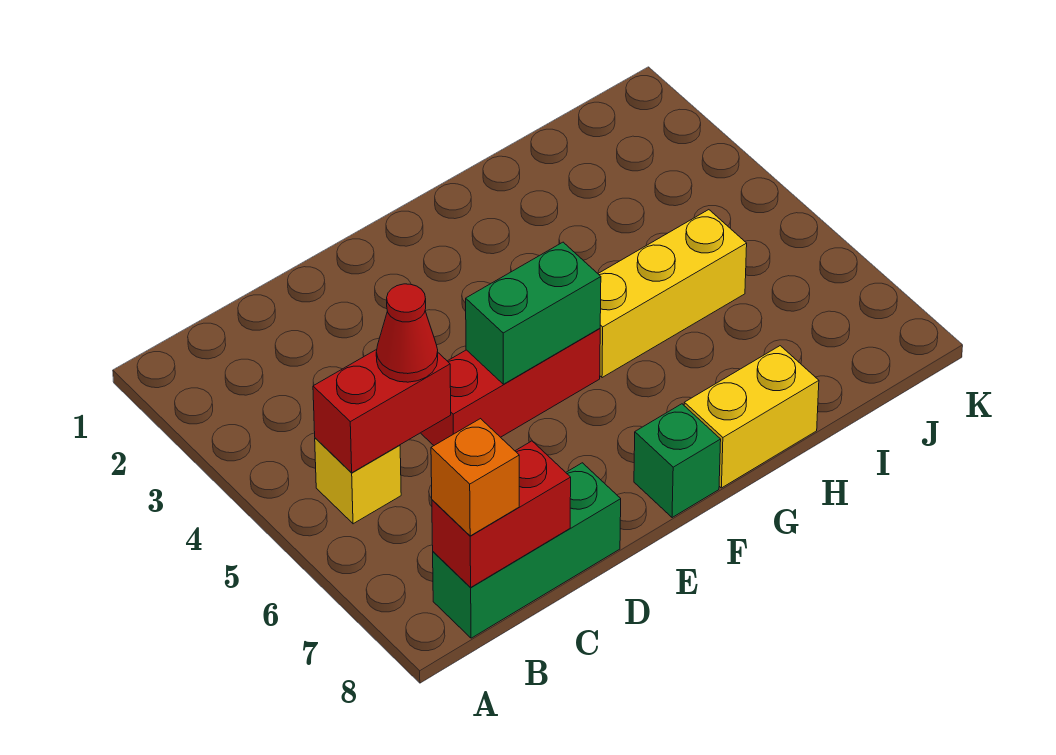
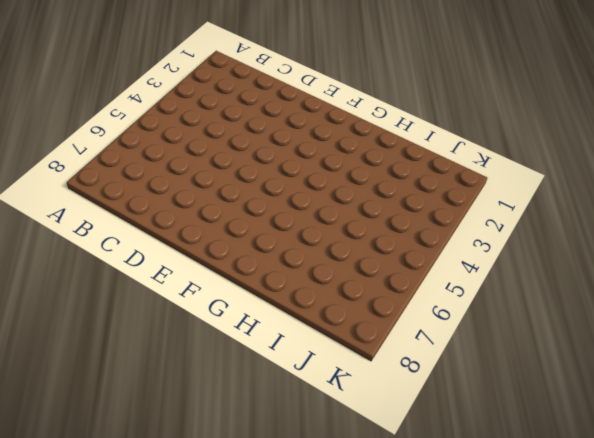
none -> yellow 1x1 brick [315,438,401,524]
none -> green 1x3 brick [433,463,621,638]

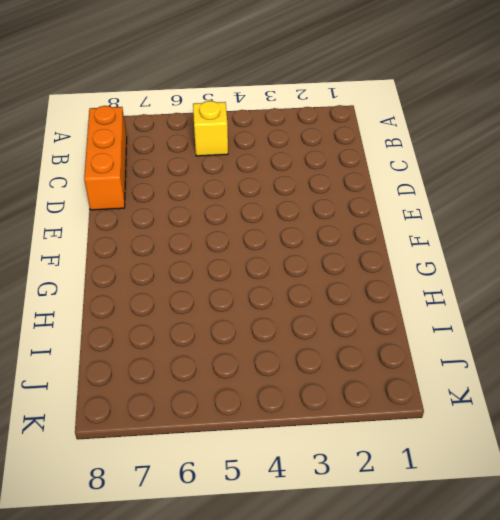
orange 1x3 brick [84,106,127,210] -> green 1x3 brick [433,463,621,638]
none -> red 1x3 brick [421,328,600,445]
none -> green 1x1 brick [634,404,721,518]

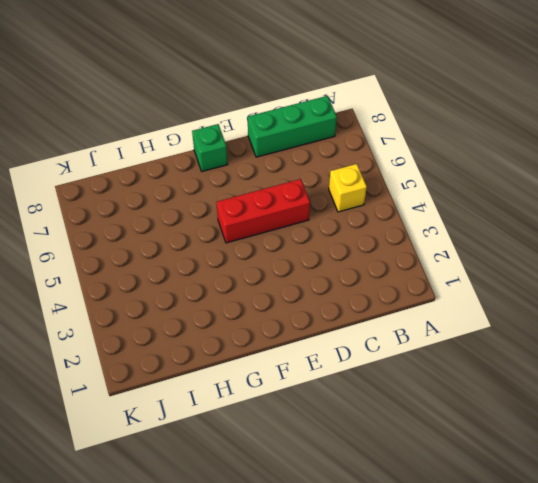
none -> yellow 1x3 brick [598,210,747,378]
none -> yellow 1x2 brick [684,346,819,488]

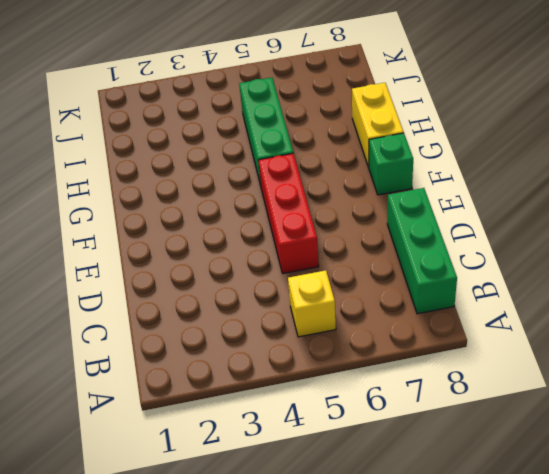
green 1x3 brick [239,77,293,186] -> yellow 1x3 brick [598,210,747,378]
none -> red 1x2 brick [313,350,451,473]
none -> red 1x2 brick [432,441,571,588]

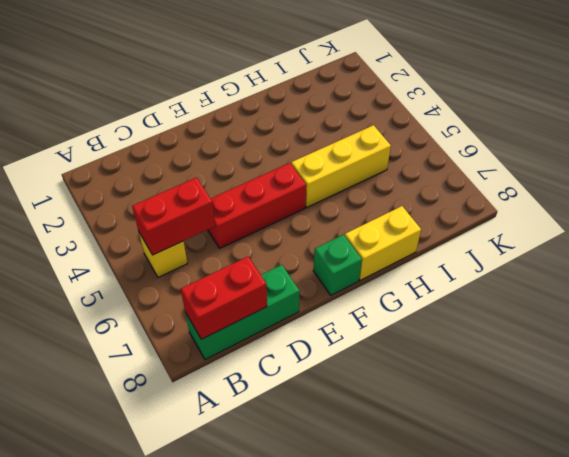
none -> green 1x2 brick [466,242,601,384]
none -> orange 1x1 brick [431,419,519,536]

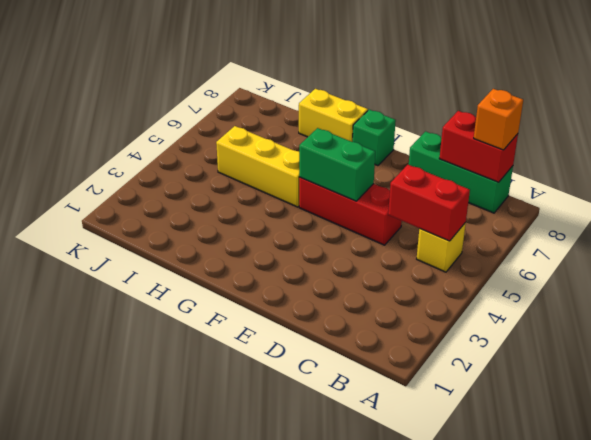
none -> red 1x1 cone [376,284,438,382]

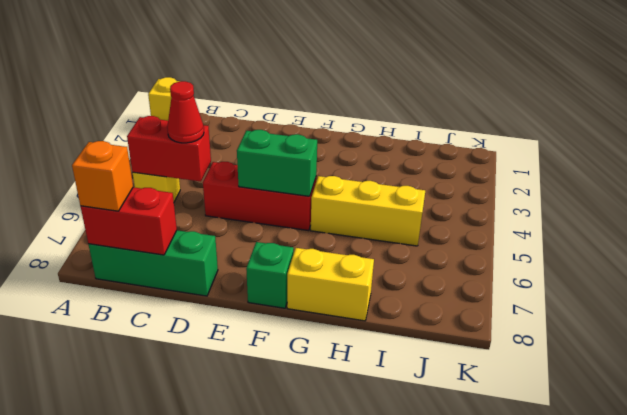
yellow 1x1 brick [148,77,180,121] -> none

